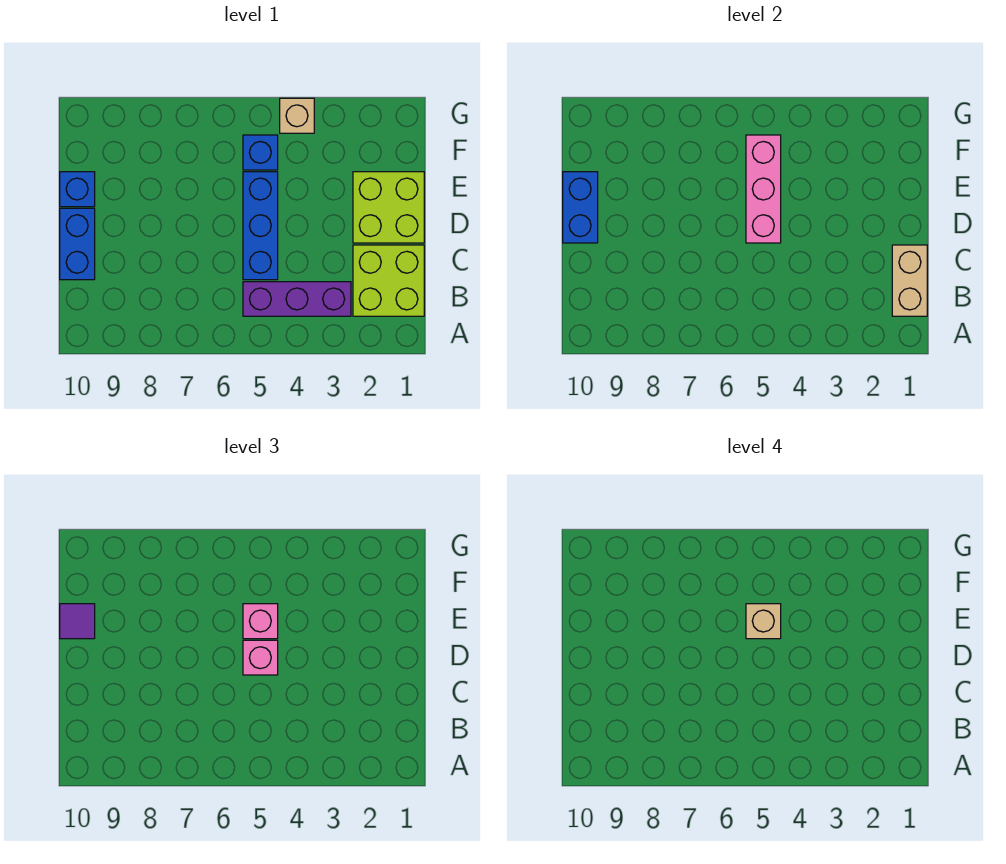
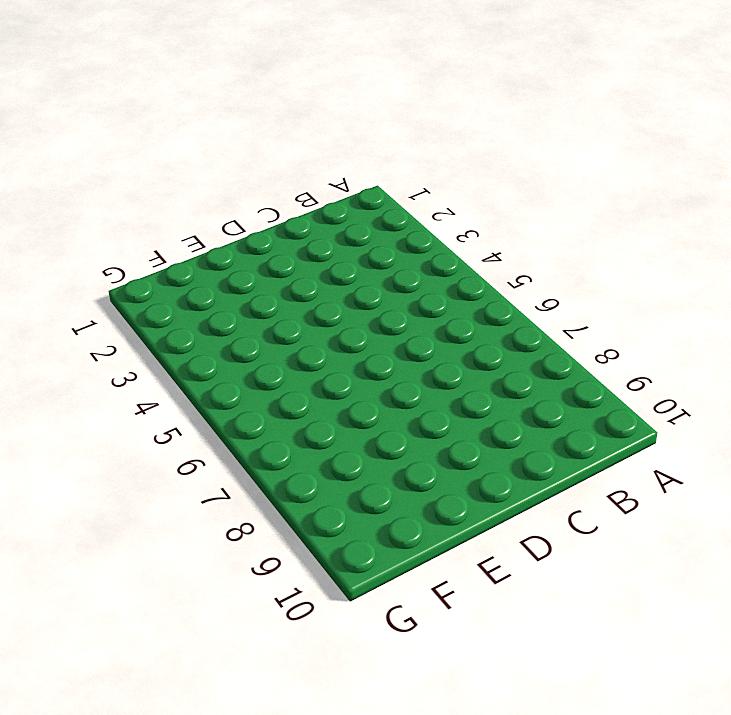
none -> lime 2x2 brick [353,245,424,316]
none -> purple 1x3 brick [243,282,351,316]
none -> blue 1x3 brick [243,172,278,280]

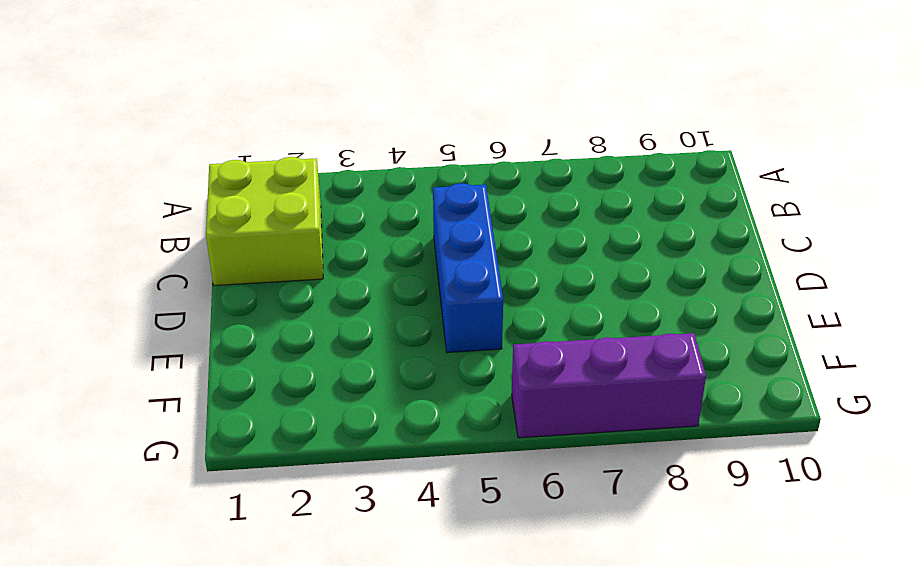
purple 1x3 brick [512,333,706,438] -> purple 1x3 brick moved to [243,282,351,316]
none -> blue 1x2 brick [60,208,95,280]
none -> lime 2x2 brick [353,172,424,243]
none -> blue 1x1 brick [60,172,95,207]

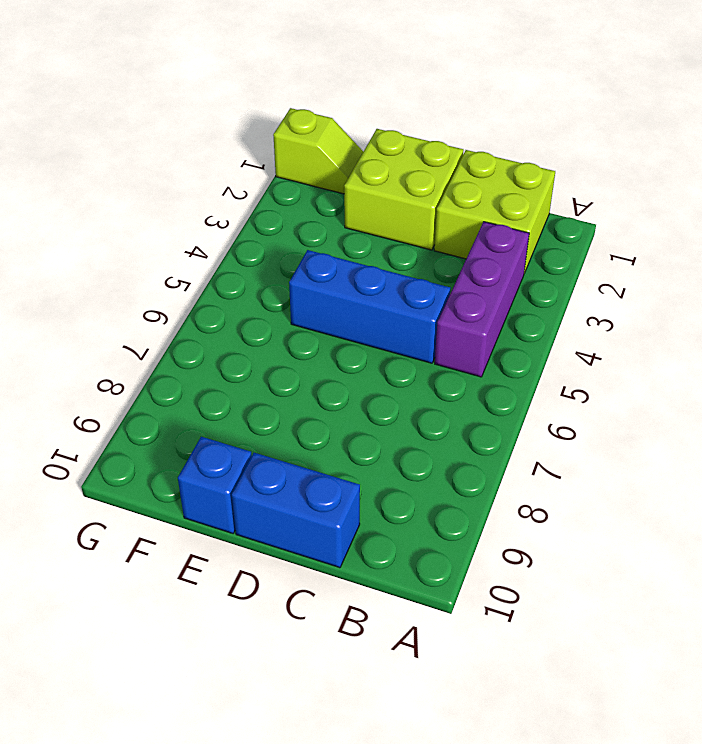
lime 1x2 slope [273,108,363,194] -> none
none -> blue 1x1 brick [243,135,278,170]
none -> tan 1x1 brick [280,98,314,133]
none -> tan 1x2 brick [892,245,927,316]

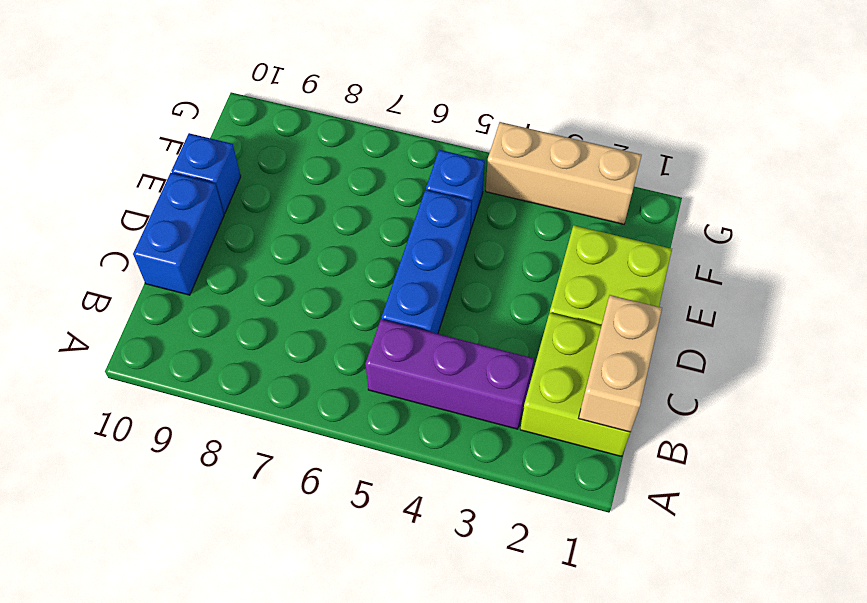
tan 1x3 brick [486,122,642,224] -> tan 1x1 brick [280,98,314,133]
none -> pink 1x3 brick [746,135,781,243]
none -> blue 1x2 brick [563,172,598,243]
none -> pink 1x1 brick [243,640,278,675]

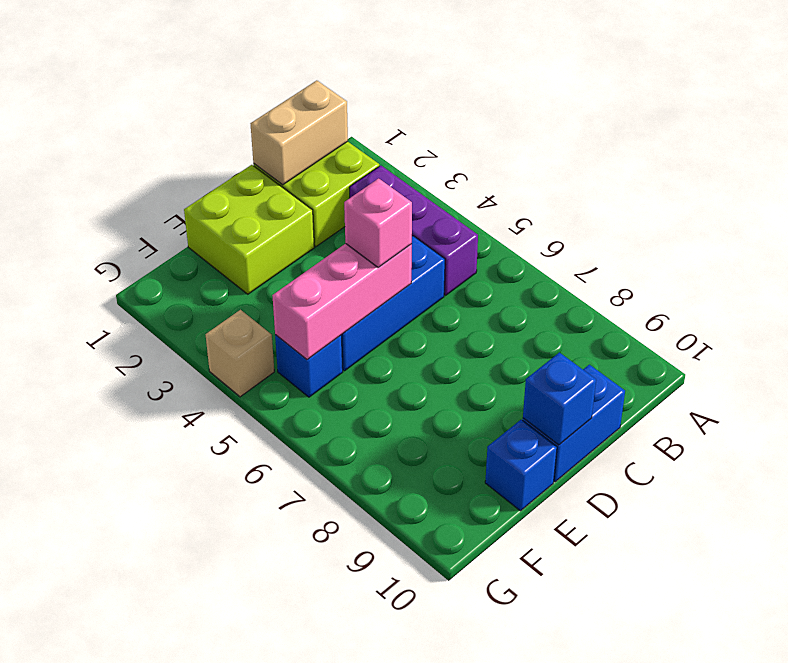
blue 1x1 brick [523,353,596,445] -> blue 1x2 brick [563,172,598,243]
none -> pink 1x1 brick [243,604,278,639]
none -> purple 1x1 tile [60,604,95,639]
none -> tan 1x1 brick [746,604,781,639]

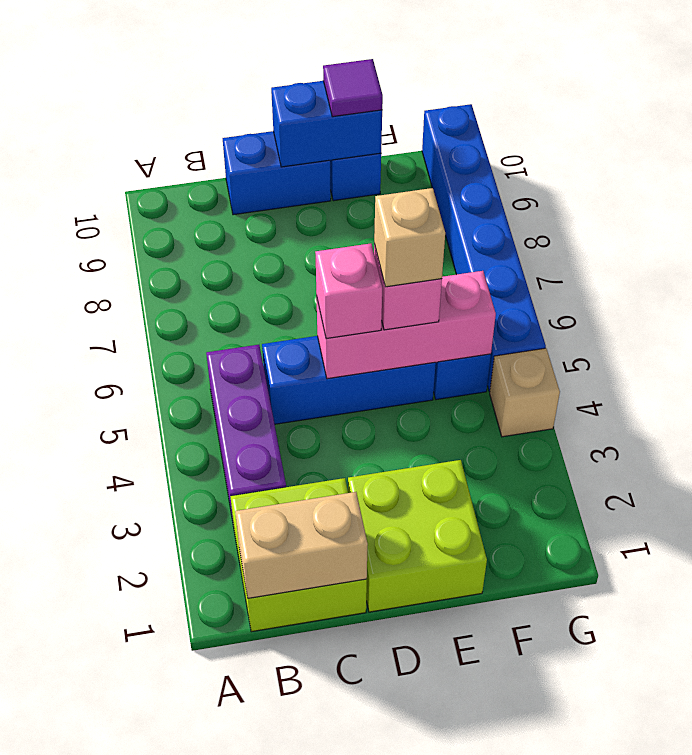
blue 1x6 brick [422,104,546,391] -> none

